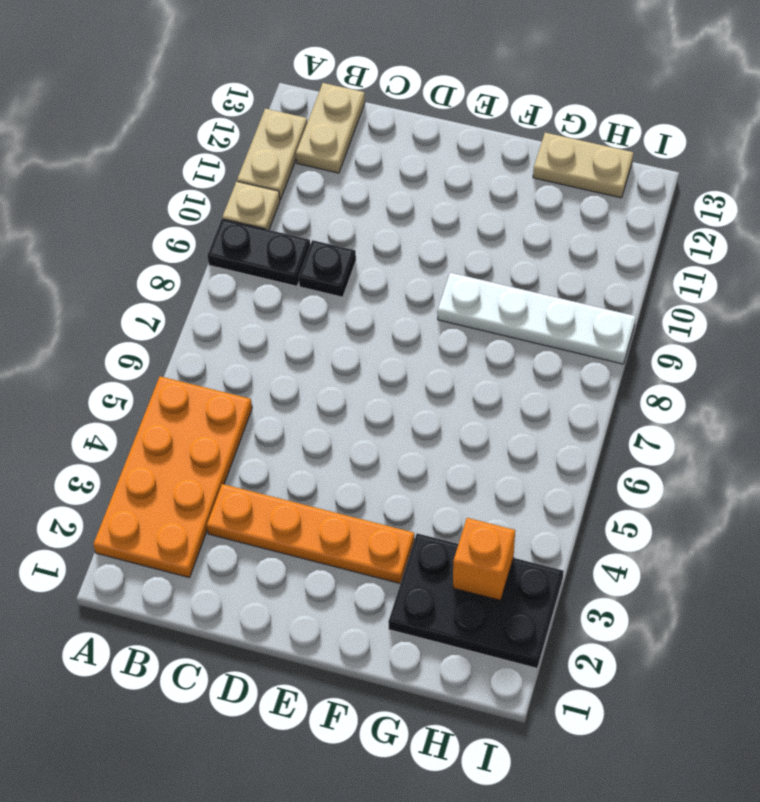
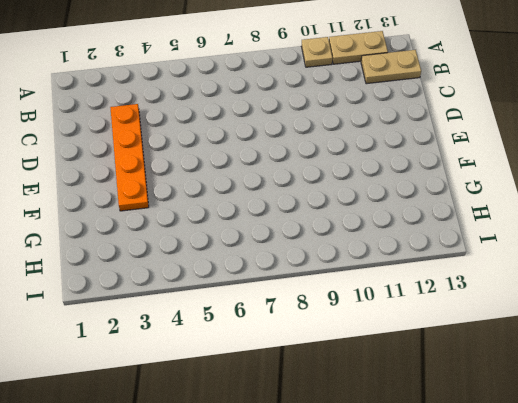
none -> orange 2x4 plate [93,376,252,578]
none -> black 1x2 plate [207,219,310,286]

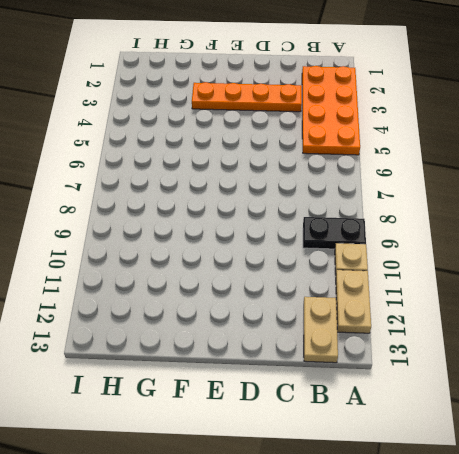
none -> black 1x1 plate [299,240,356,297]
none -> white 1x4 plate [437,273,636,364]

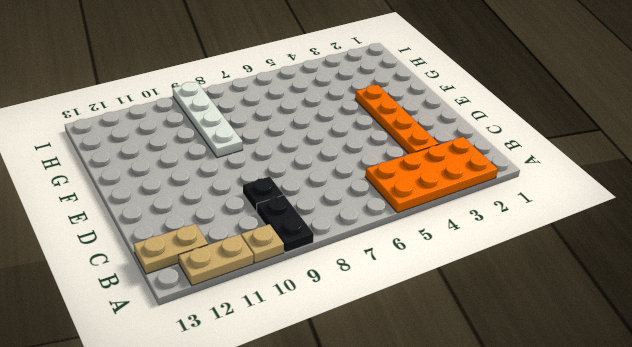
none -> black 2x3 plate [388,533,564,668]
none -> tan 1x2 plate [533,133,633,198]

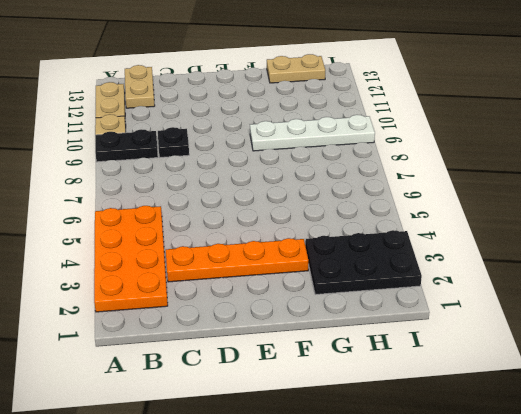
none -> orange 1x1 brick [453,518,515,600]

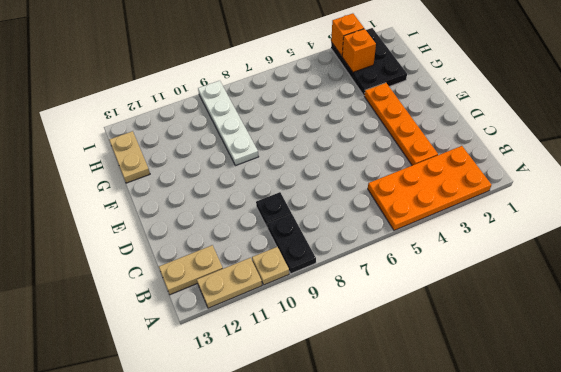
orange 1x1 brick [331,13,364,56] -> none

